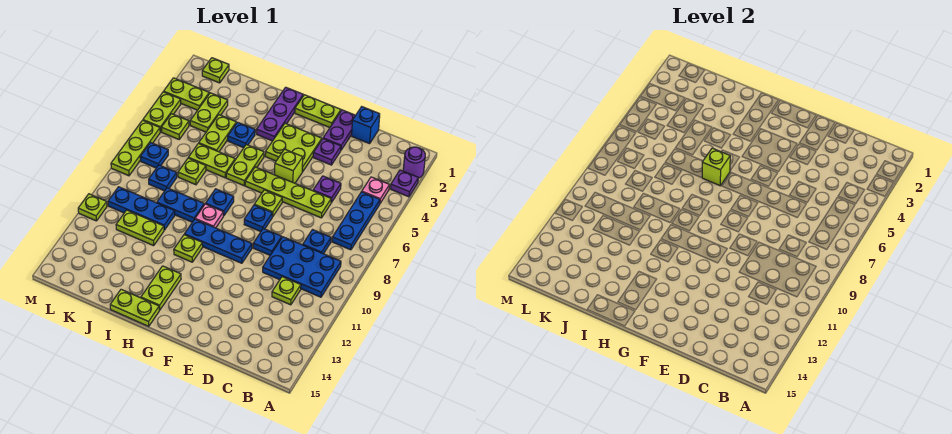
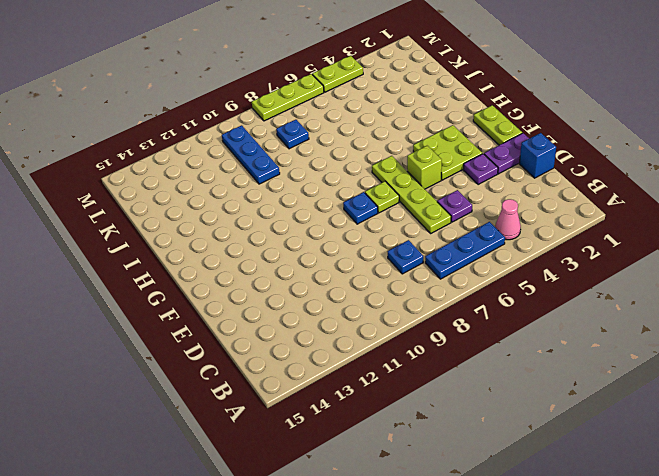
pink 1x1 cone [495,199,521,240] -> pink 1x1 plate [362,177,389,203]
none -> purple 1x1 round brick [403,147,425,178]
none -> purple 1x1 plate [391,170,418,197]
none -> blue 2x3 plate [263,237,341,297]
none -> lime 1x1 plate [272,277,301,305]

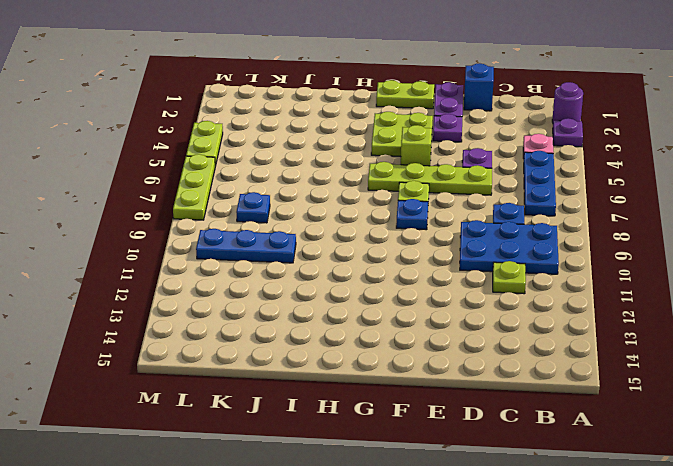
none -> blue 1x1 plate [253,229,282,255]
none -> blue 1x3 plate [185,219,252,263]
none -> purple 1x3 plate [257,87,303,141]
none -> lime 1x2 plate [226,145,264,186]

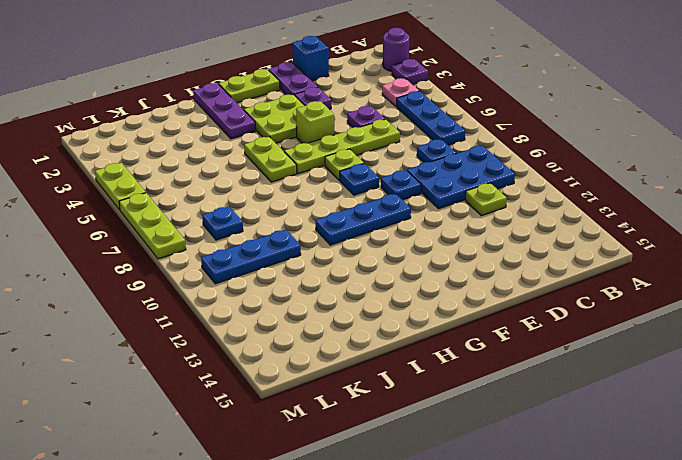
none -> blue 1x1 plate [206,189,234,216]
none -> pink 1x1 plate [195,204,223,228]
none -> lime 1x1 plate [174,235,203,262]
none -> lime 1x2 plate [141,266,181,310]

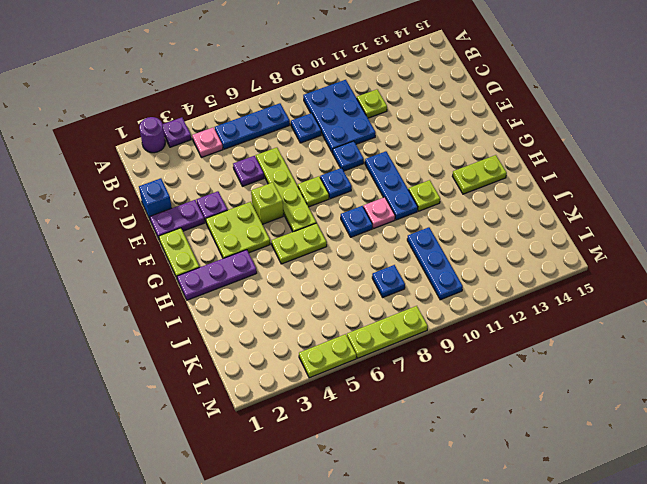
none -> lime 1x2 plate [110,289,159,326]
none -> blue 1x1 plate [228,122,255,148]
none -> lime 1x2 plate [188,143,235,178]
none -> blue 1x2 plate [157,188,204,222]

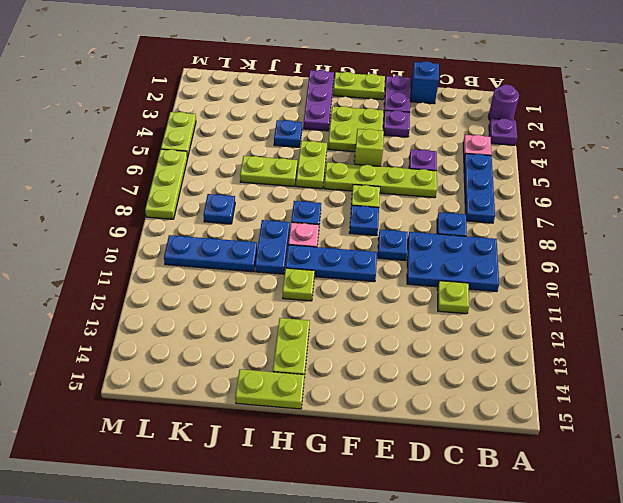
blue 1x2 plate [255,220,290,274] -> blue 1x2 plate turned to [157,188,204,222]
none -> lime 1x2 plate [199,115,236,152]
none -> lime 1x1 plate [178,158,206,185]
none -> lime 1x2 plate [116,210,164,246]
none -> lime 1x2 plate [190,93,228,132]

